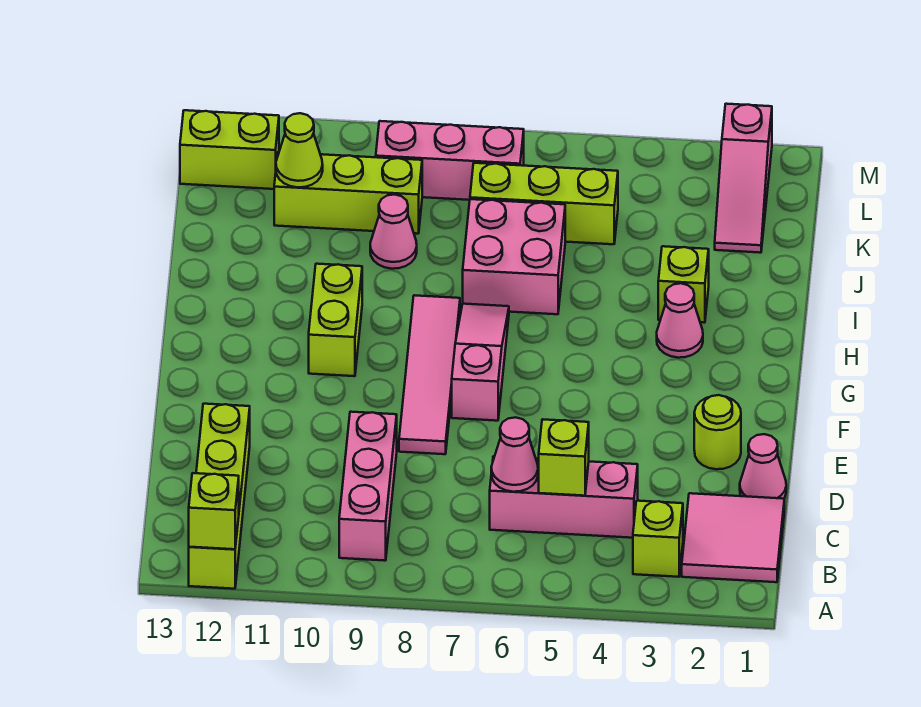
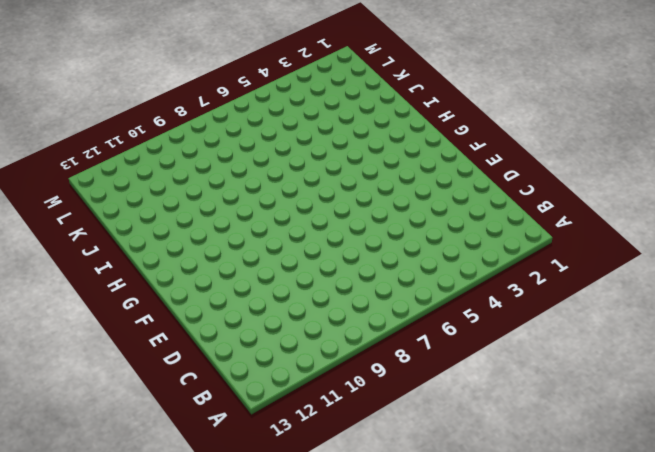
none -> lime 1x4 brick [189,404,250,589]
none -> pink 2x2 tile [682,493,784,582]
none -> lime 1x1 brick [633,501,683,577]

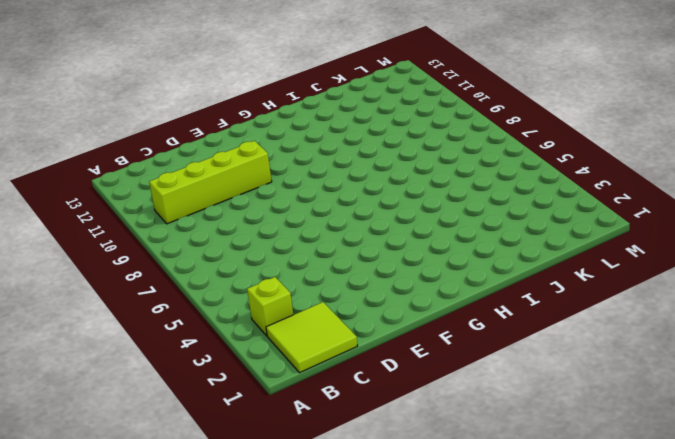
lime 2x2 tile [266,302,357,373] -> pink 2x2 tile [682,493,784,582]
lime 1x4 brick [149,141,272,224] -> lime 1x4 brick moved to [189,404,250,589]
none -> pink 1x3 brick [339,412,397,561]
none -> pink 1x3 brick [490,456,638,538]
none -> pink 1x1 cone [740,434,786,499]

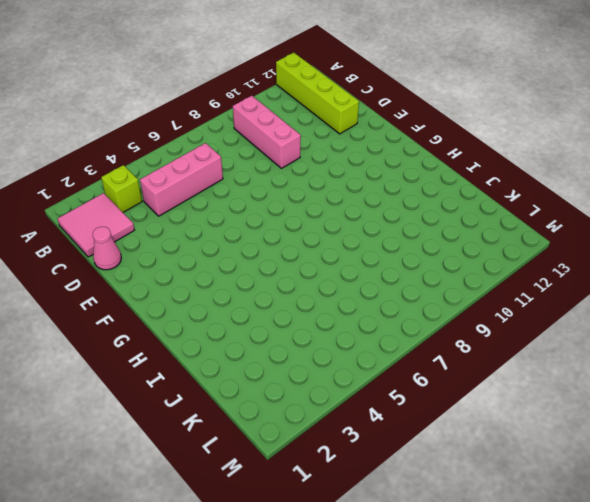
none -> lime 1x1 round brick [694,395,741,469]
none -> pink 1x4 tile [399,295,460,454]
none -> pink 1x3 slope [452,304,509,421]

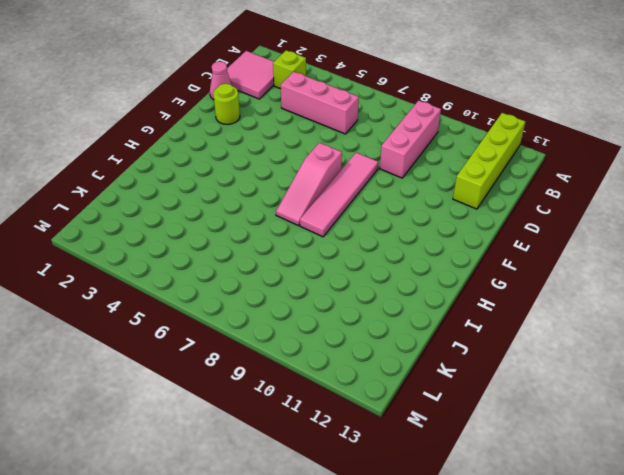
none -> lime 1x2 brick [309,264,362,376]
none -> pink 1x1 cone [657,283,703,358]
none -> lime 1x1 brick [658,246,709,323]

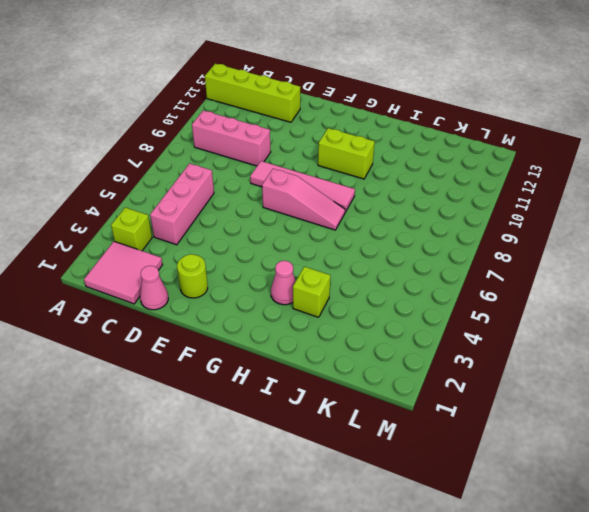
none -> pink 2x2 brick [463,199,565,314]
none -> pink 1x1 cone [370,195,417,269]
none -> pink 1x3 slope [715,104,772,253]

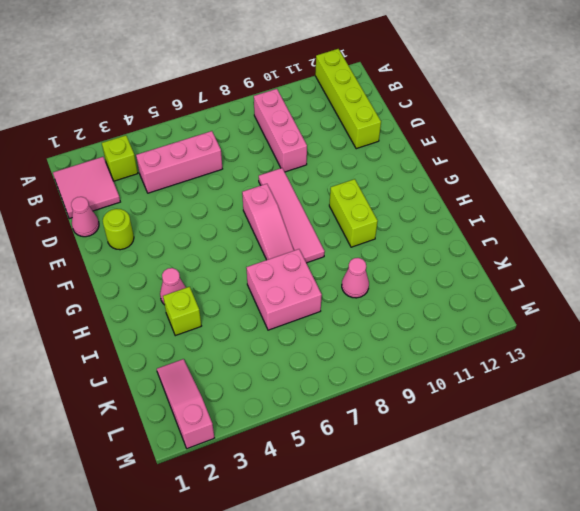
none -> lime 1x3 brick [470,163,618,244]
none -> lime 1x3 brick [274,152,422,234]
none -> pink 1x3 brick [376,121,524,200]

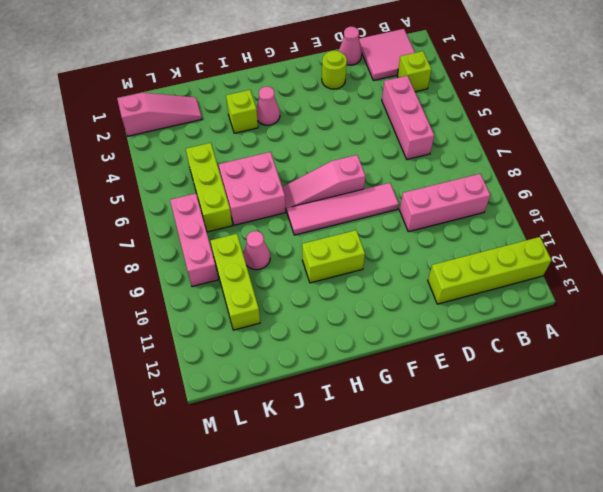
none -> lime 1x2 brick [180,110,279,189]
none -> lime 1x1 brick [189,473,239,549]
none -> lime 1x1 brick [539,419,589,496]

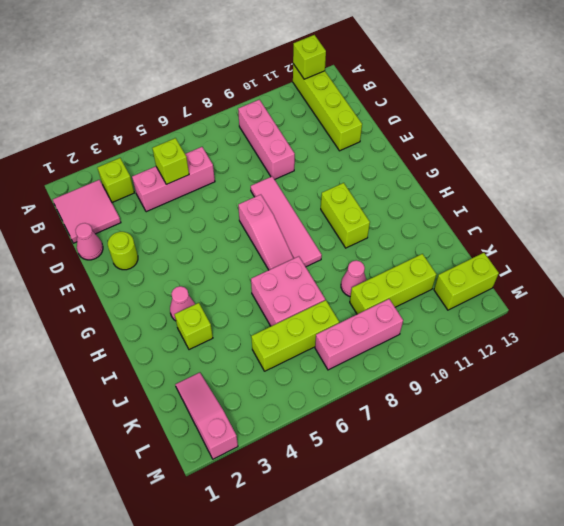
none -> pink 1x1 cone [491,417,538,492]
none -> lime 1x1 cone [276,113,323,187]

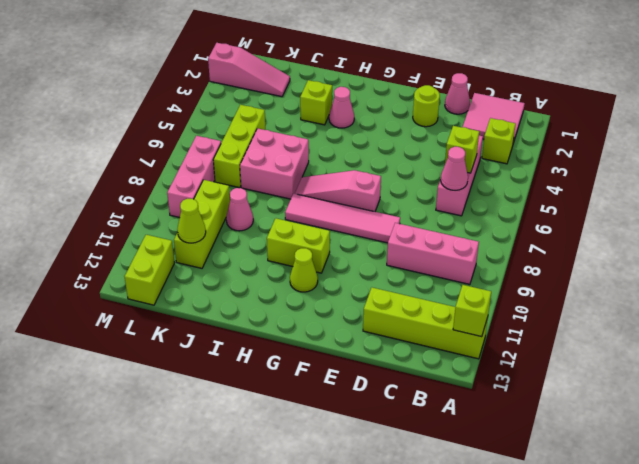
lime 1x1 cone [290,248,318,292] -> none

